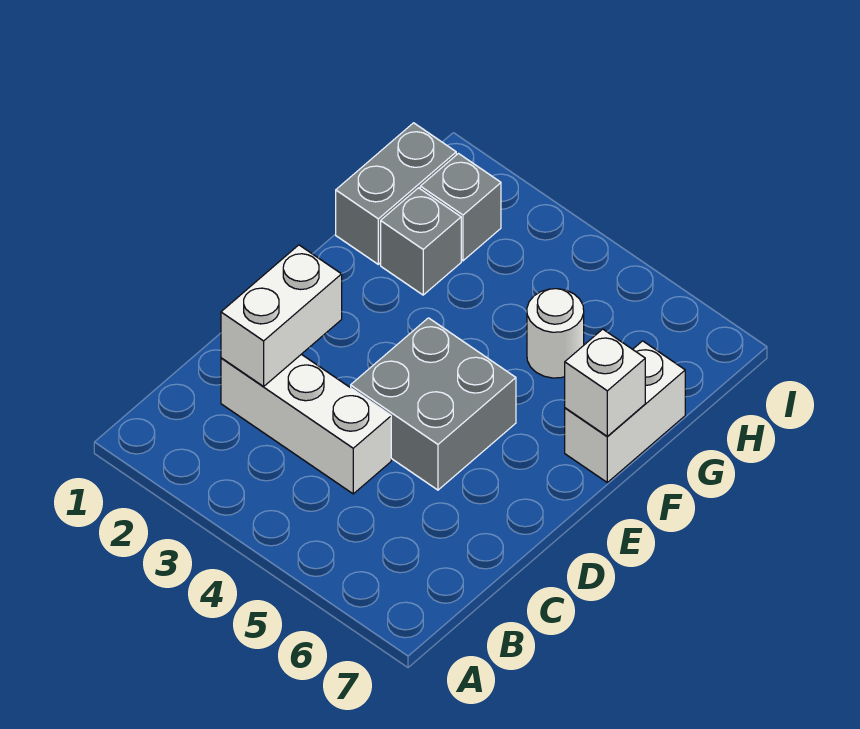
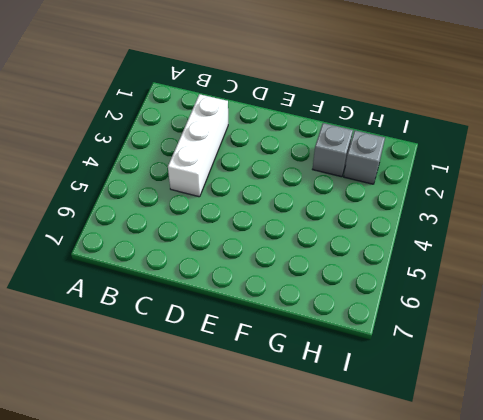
none -> grey 2x2 brick [351,318,516,490]
none -> white 1x2 brick [565,341,685,482]

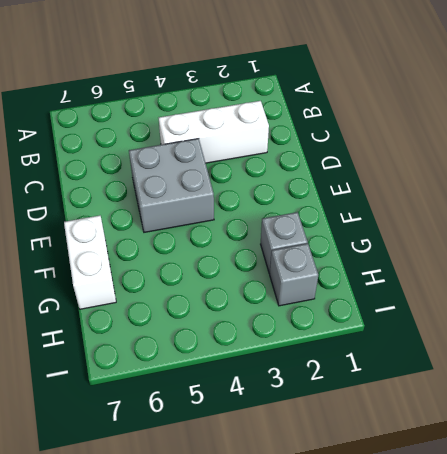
none -> grey 1x2 brick [336,123,456,264]
none -> white 1x1 round brick [527,289,584,378]

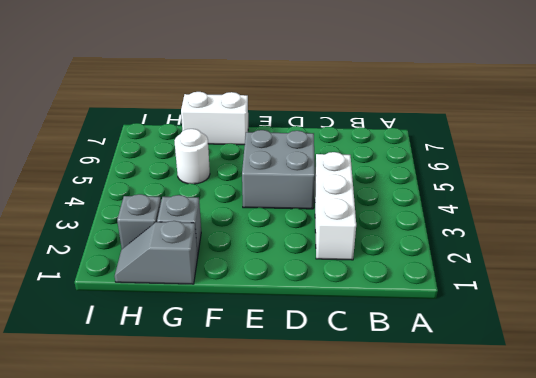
grey 1x2 slope [115,221,198,284] -> grey 1x2 brick [336,123,456,264]
none -> white 1x2 brick [221,245,342,386]
none -> white 1x1 brick [565,329,645,436]

